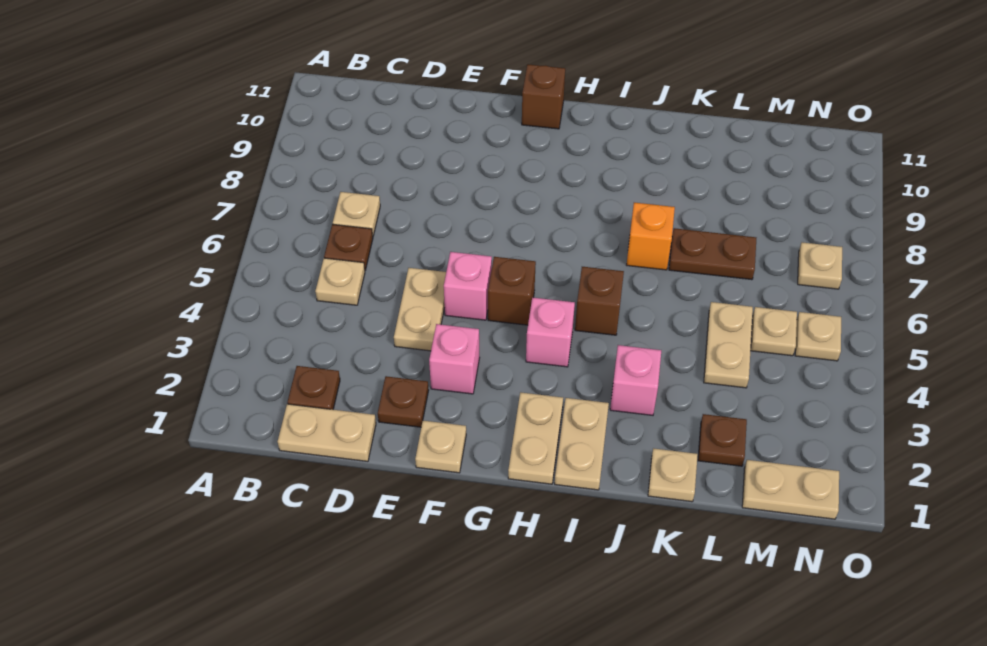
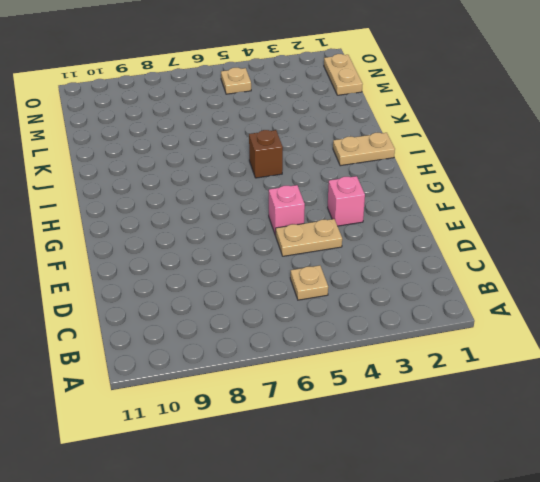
none -> tan 1x2 plate [278,404,376,461]
none -> brown 1x1 plate [288,366,340,410]
none -> brown 1x1 plate [324,224,373,270]

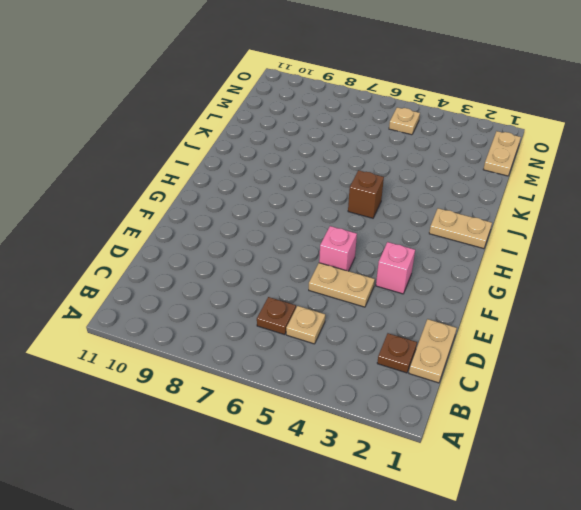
none -> tan 1x1 plate [333,192,380,236]
none -> brown 1x1 plate [378,376,429,427]
none -> tan 1x1 plate [415,421,466,473]

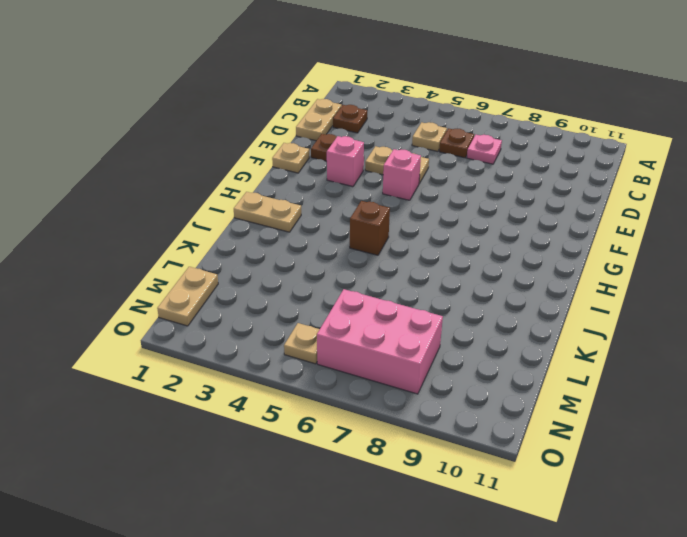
pink 1x1 plate [467,135,502,164] -> tan 1x1 plate [333,192,380,236]
pink 2x3 brick [317,289,443,394] -> tan 1x1 plate [798,242,842,289]
none -> brown 1x1 brick [488,257,536,325]
none -> brown 1x1 brick [522,64,565,129]
none -> tan 1x2 plate [508,392,563,484]

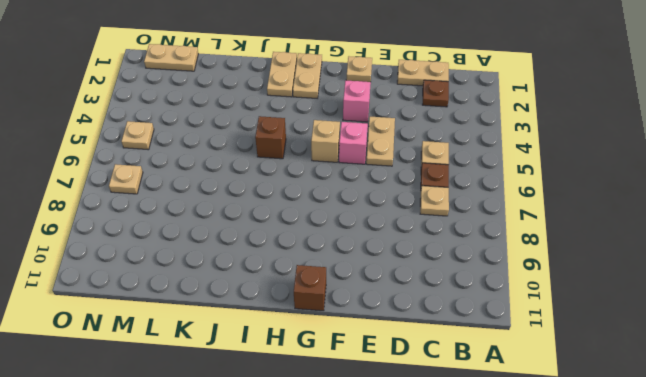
tan 1x1 brick [311,120,340,162] -> brown 1x1 brick [488,257,536,325]
none -> brown 1x1 plate [378,376,429,427]
none -> pink 1x1 brick [526,298,575,367]
none -> pink 1x1 brick [610,345,661,415]

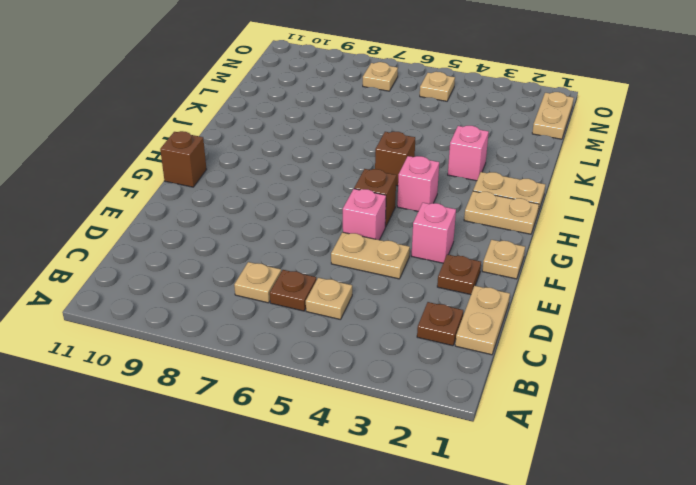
none -> orange 1x1 brick [627,203,675,270]
none -> tan 1x1 plate [648,448,698,502]
none -> brown 1x2 plate [669,228,756,280]

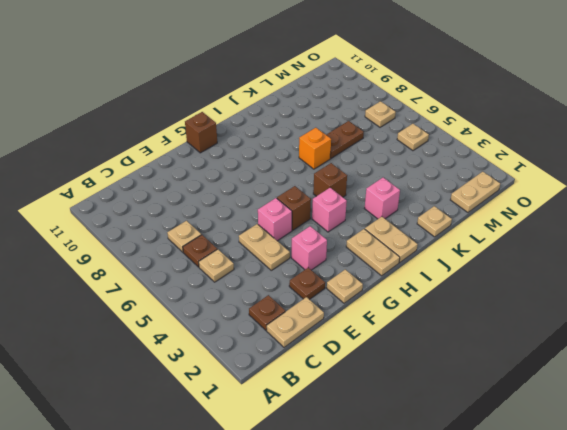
none -> brown 1x1 plate [698,414,747,466]
none -> tan 1x2 plate [704,302,753,388]
none -> tan 1x1 plate [751,307,797,356]

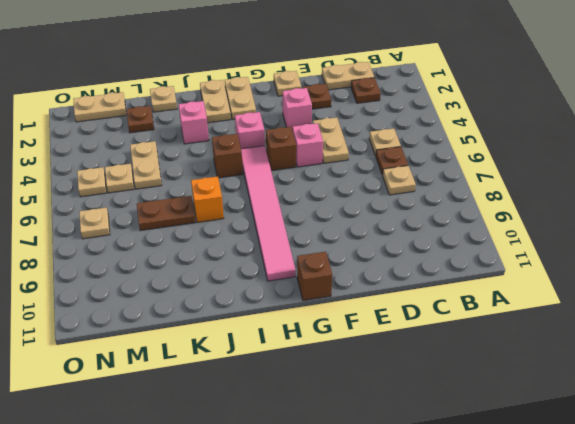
pink 1x6 tile [241,146,296,281] -> none

